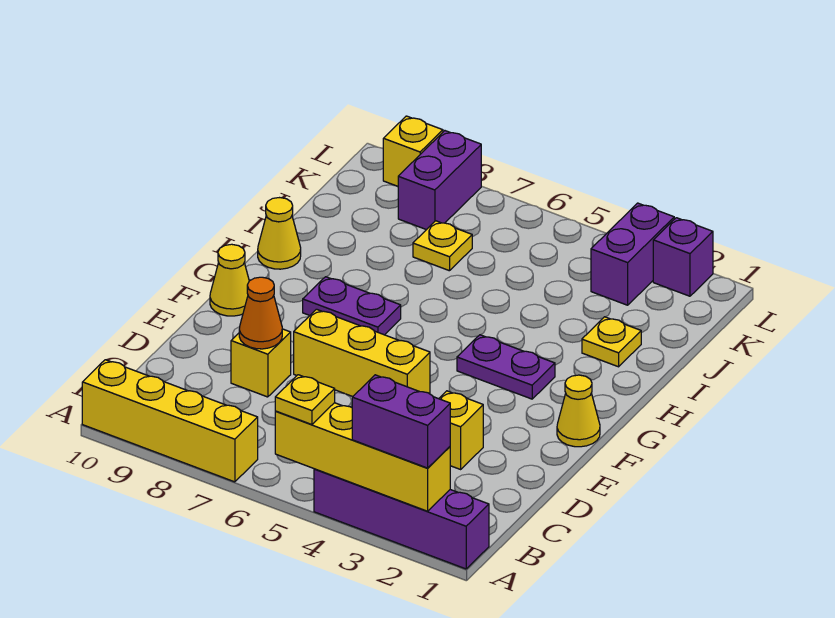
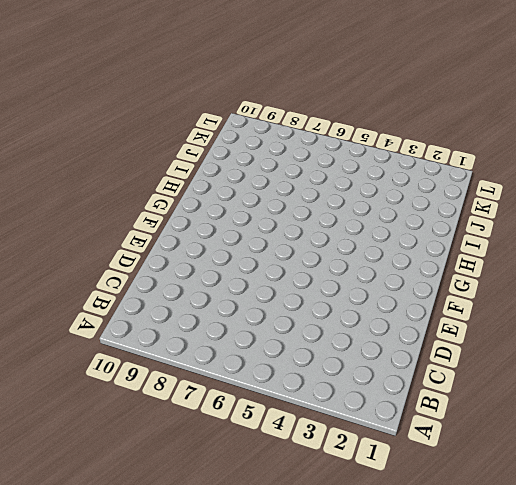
none -> purple 1x4 brick [314,469,489,569]
none -> yellow 1x4 brick [82,360,258,482]
none -> yellow 1x1 brick [439,391,483,469]

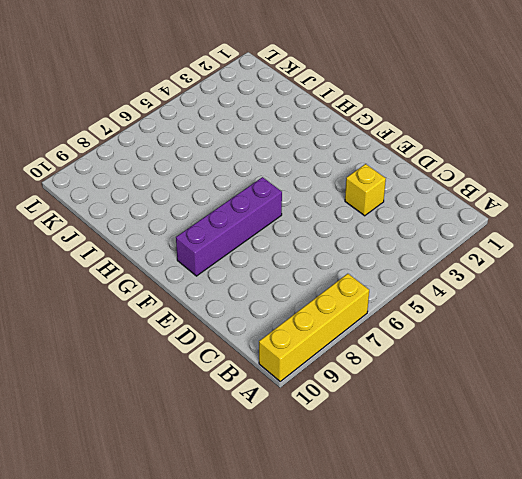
purple 1x4 brick [176,177,282,276] -> purple 1x4 brick moved to [314,469,489,569]
none -> yellow 1x1 brick [231,329,291,397]
none -> yellow 1x3 brick [294,309,430,397]
none -> yellow 1x1 cone [557,375,600,447]

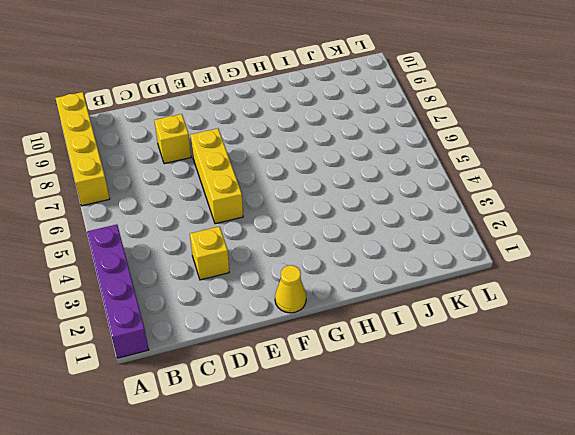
none -> yellow 1x1 cone [210,244,249,316]
none -> purple 1x2 plate [457,335,555,399]
none -> purple 1x2 plate [303,277,401,335]

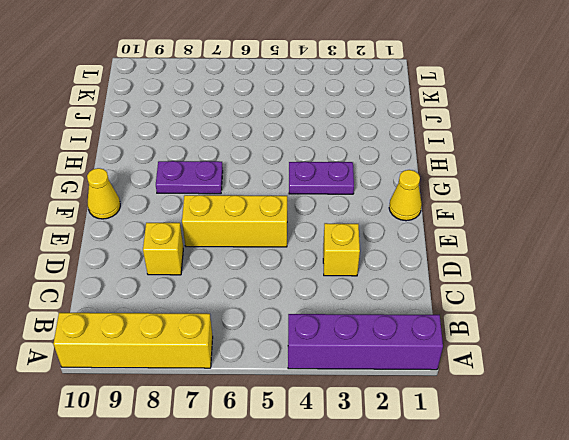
none -> yellow 1x1 cone [258,198,301,269]
none -> yellow 1x1 plate [582,317,641,367]
none -> yellow 1x1 plate [413,221,472,271]

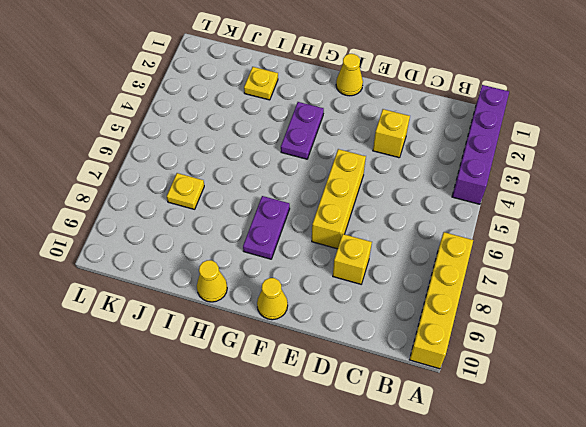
none -> purple 1x2 brick [591,203,674,305]
none -> purple 1x2 brick [398,131,481,230]
none -> purple 1x1 brick [653,218,713,296]

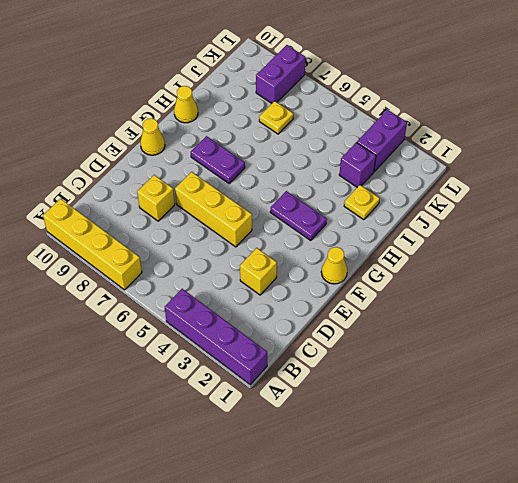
purple 1x1 brick [339,143,376,187] -> purple 1x1 brick moved to [653,218,713,296]
none -> yellow 1x1 brick [383,116,443,186]
none -> yellow 1x4 brick [275,403,450,511]
none -> orange 1x1 cone [239,277,282,349]

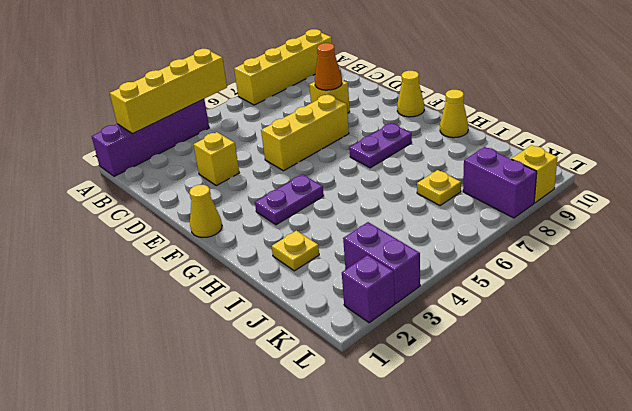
none -> purple 1x2 brick [352,375,450,468]
none -> yellow 1x1 plate [275,375,335,425]

